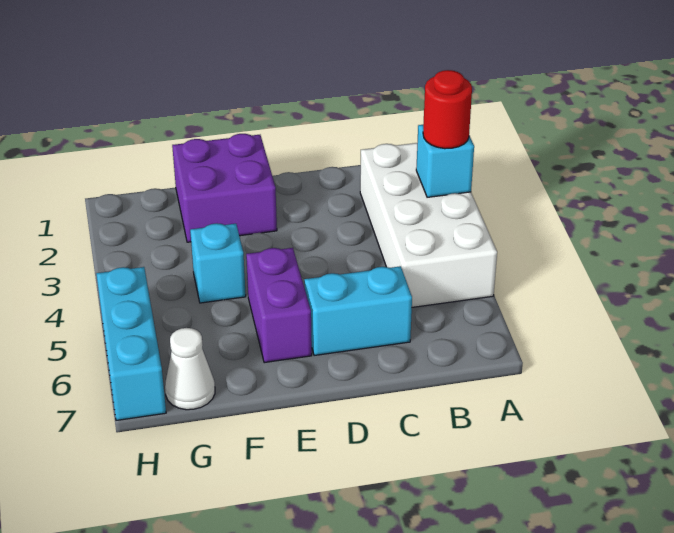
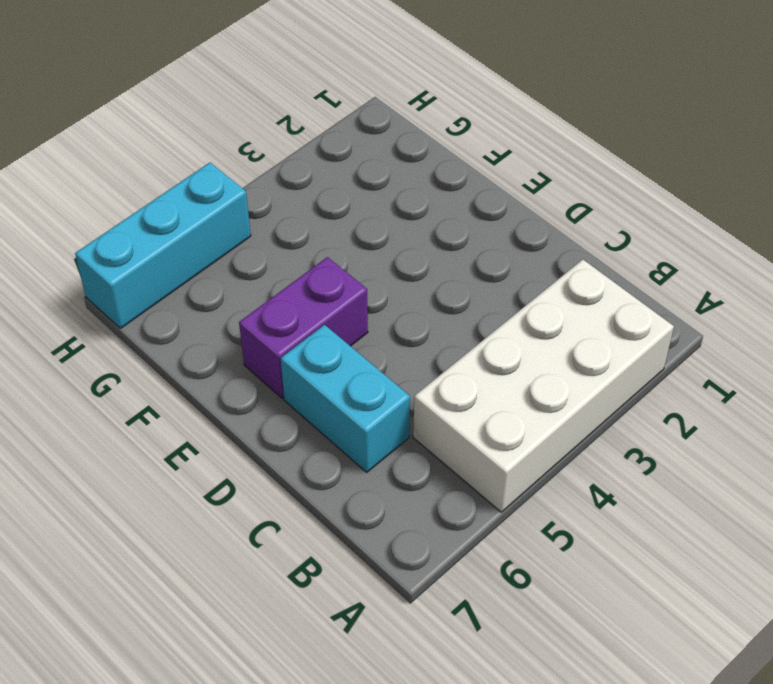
none -> purple 2x2 brick [172,134,277,242]
none -> cyan 1x1 brick [190,223,246,303]

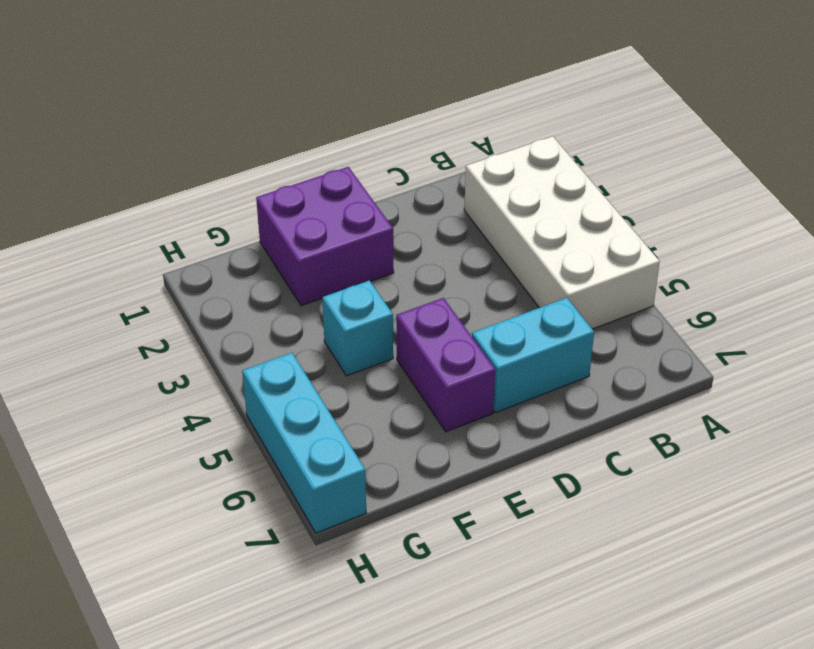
none -> white 1x1 cone [165,328,215,410]
none -> cyan 1x1 brick [416,125,474,197]

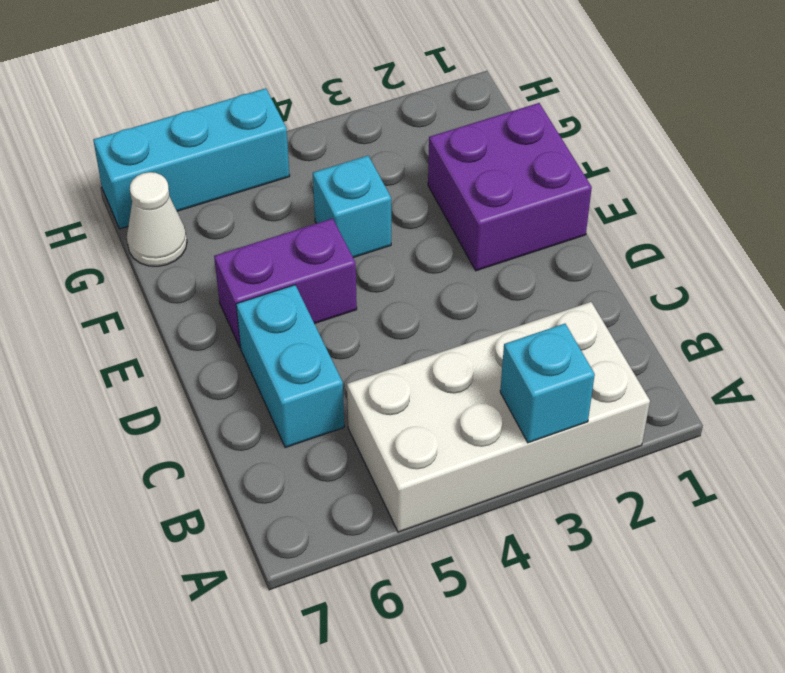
none -> red 1x1 round brick [423,70,472,149]

